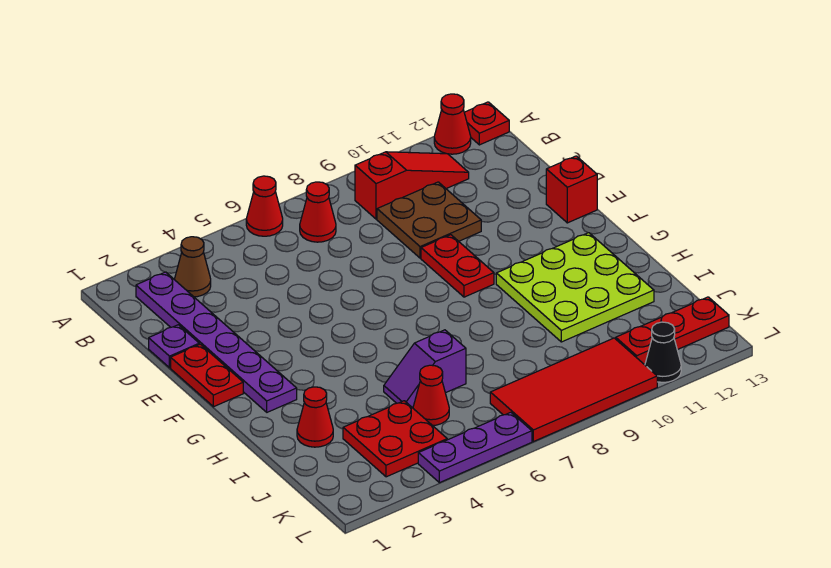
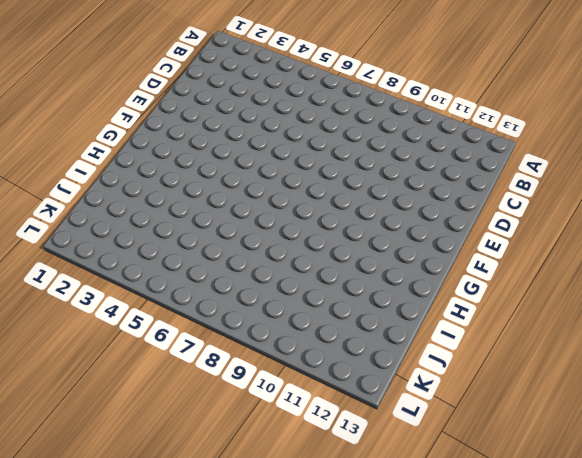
none -> red 1x1 cone [246,176,283,236]
none -> red 1x1 cone [434,94,471,154]
none -> red 1x1 plate [464,102,509,145]

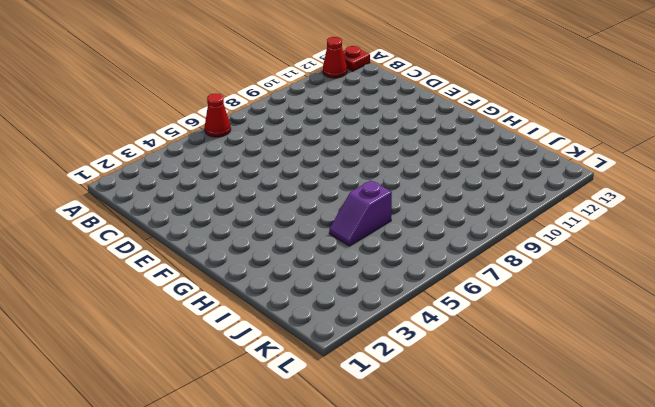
none -> purple 1x6 plate [136,272,297,412]
none -> brown 1x1 cone [174,237,211,297]
none -> red 1x1 cone [300,182,336,242]

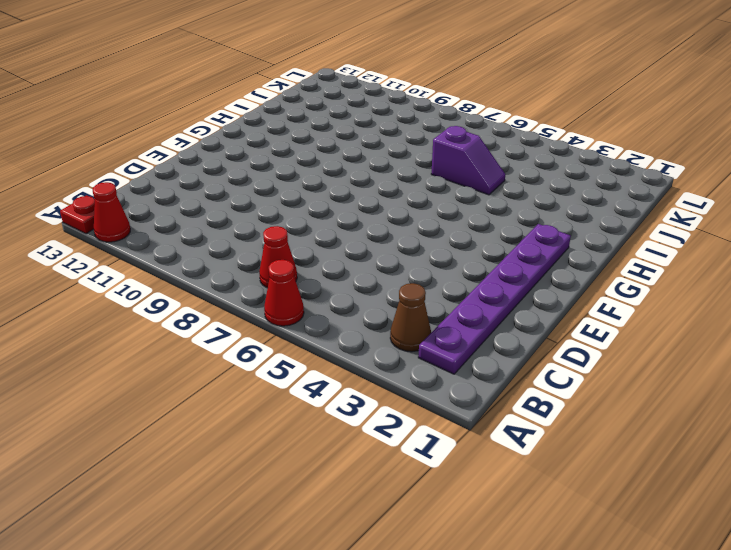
none -> red 1x3 slope [355,152,469,219]
none -> brown 2x2 plate [377,182,481,258]
none -> purple 1x1 plate [149,325,199,368]

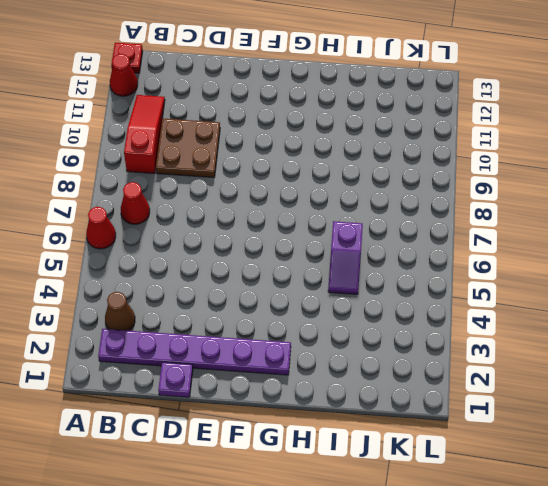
none -> red 1x2 plate [171,344,243,407]
none -> red 1x2 plate [421,235,494,297]
none -> red 1x1 brick [546,156,597,223]

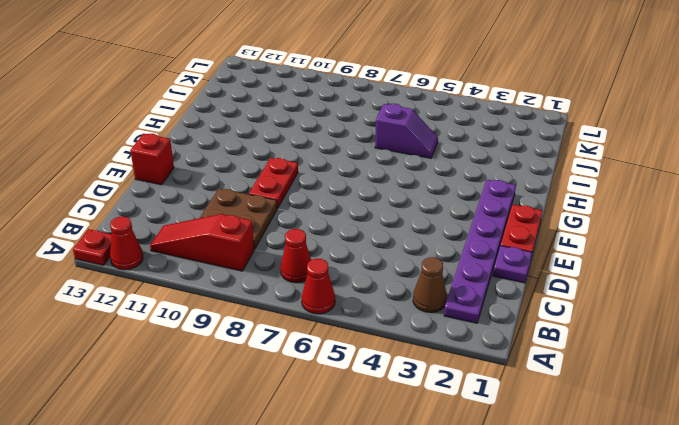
none -> lime 3x3 plate [496,233,654,342]
none -> red 1x1 cone [297,387,333,447]
none -> red 2x2 plate [343,401,447,477]

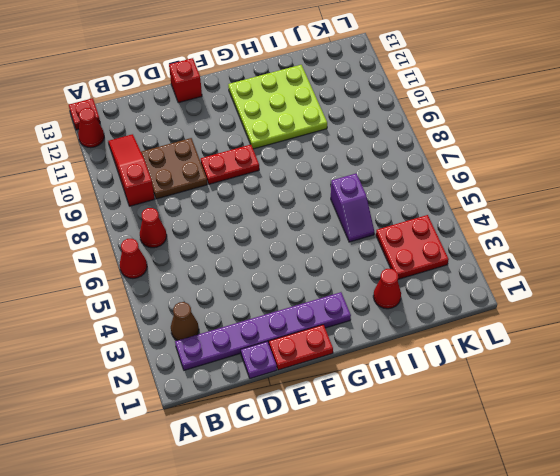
none -> red 1x1 cone [413,365,449,426]
none -> red 2x4 tile [490,338,657,442]
none -> red 1x3 plate [616,297,729,364]

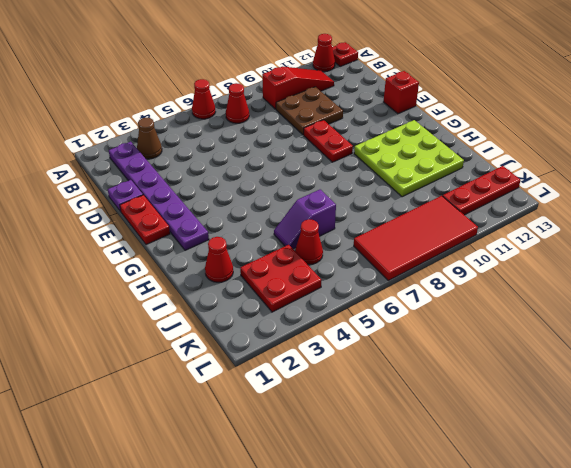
none -> purple 1x3 plate [418,412,532,483]
none -> black 1x1 cone [645,322,681,382]

